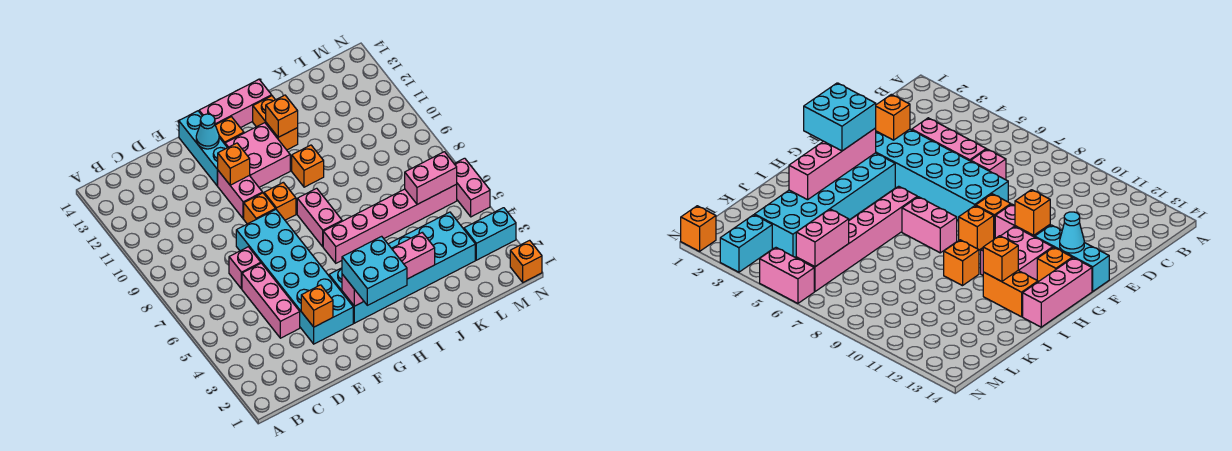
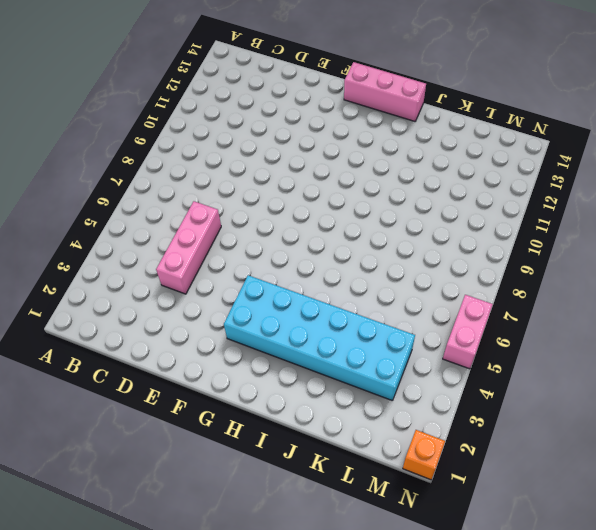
none -> pink 1x1 brick [229,247,261,289]
none -> cyan 2x6 brick [236,210,353,344]
none -> orange 1x1 brick [244,193,276,224]

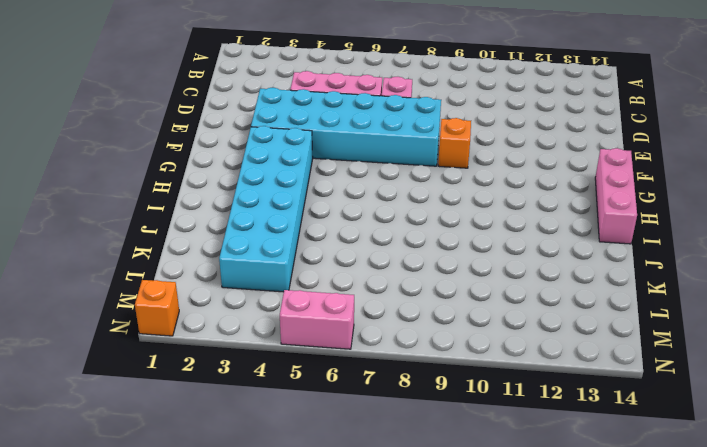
none -> pink 1x2 brick [218,171,263,219]
none -> cyan 1x3 brick [179,111,227,186]
none -> orange 1x1 brick [264,182,296,220]

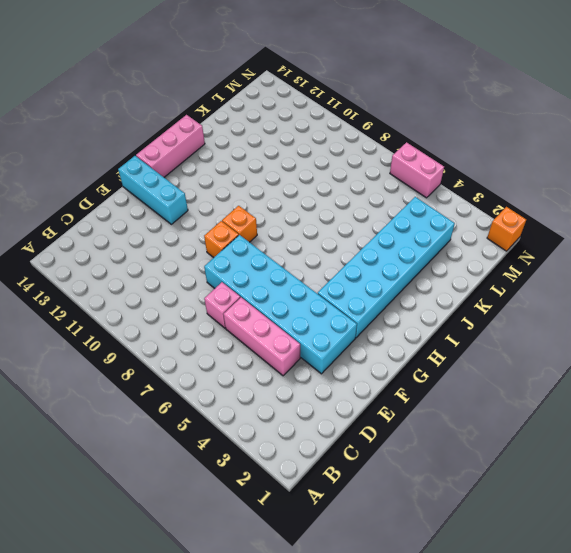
none -> pink 1x2 brick [218,171,263,219]
none -> pink 2x2 brick [225,123,290,187]
none -> orange 1x1 brick [215,117,244,144]

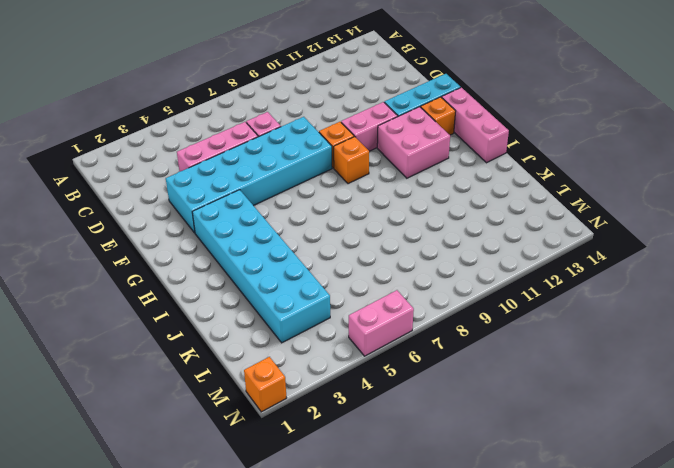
none -> pink 1x6 brick [323,184,457,263]
none -> pink 1x2 brick [297,188,342,247]
none -> orange 1x1 brick [292,145,324,187]

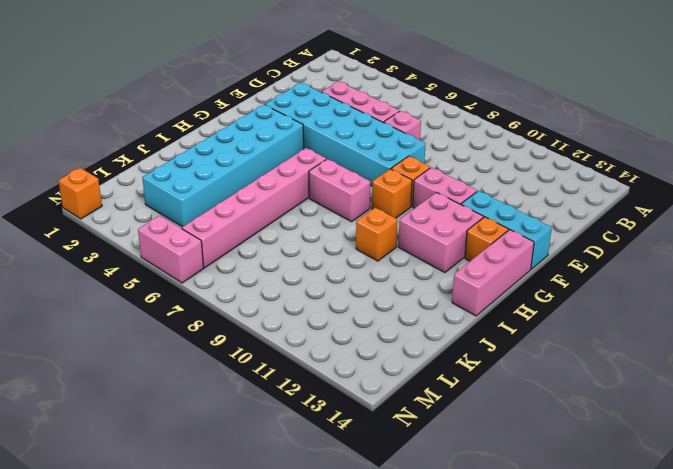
none -> orange 1x2 brick [253,96,298,150]
none -> cyan 1x2 brick [464,208,516,260]
none -> orange 1x1 brick [301,285,333,327]

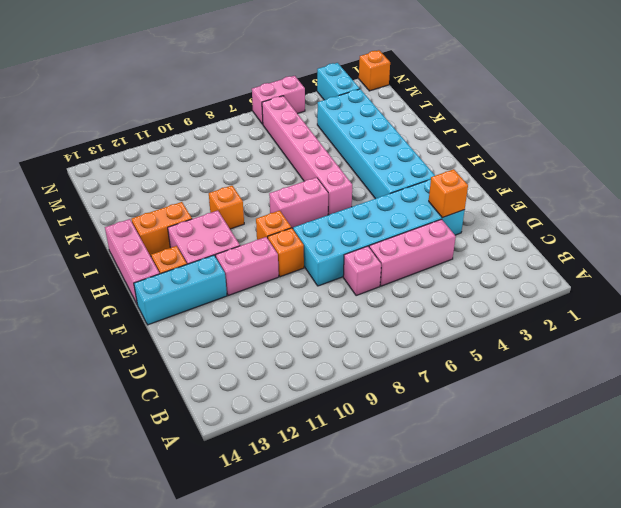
none -> orange 1x1 brick [218,143,250,185]
none -> cyan 1x1 cone [196,114,219,149]
none -> pink 1x4 brick [342,233,435,306]

